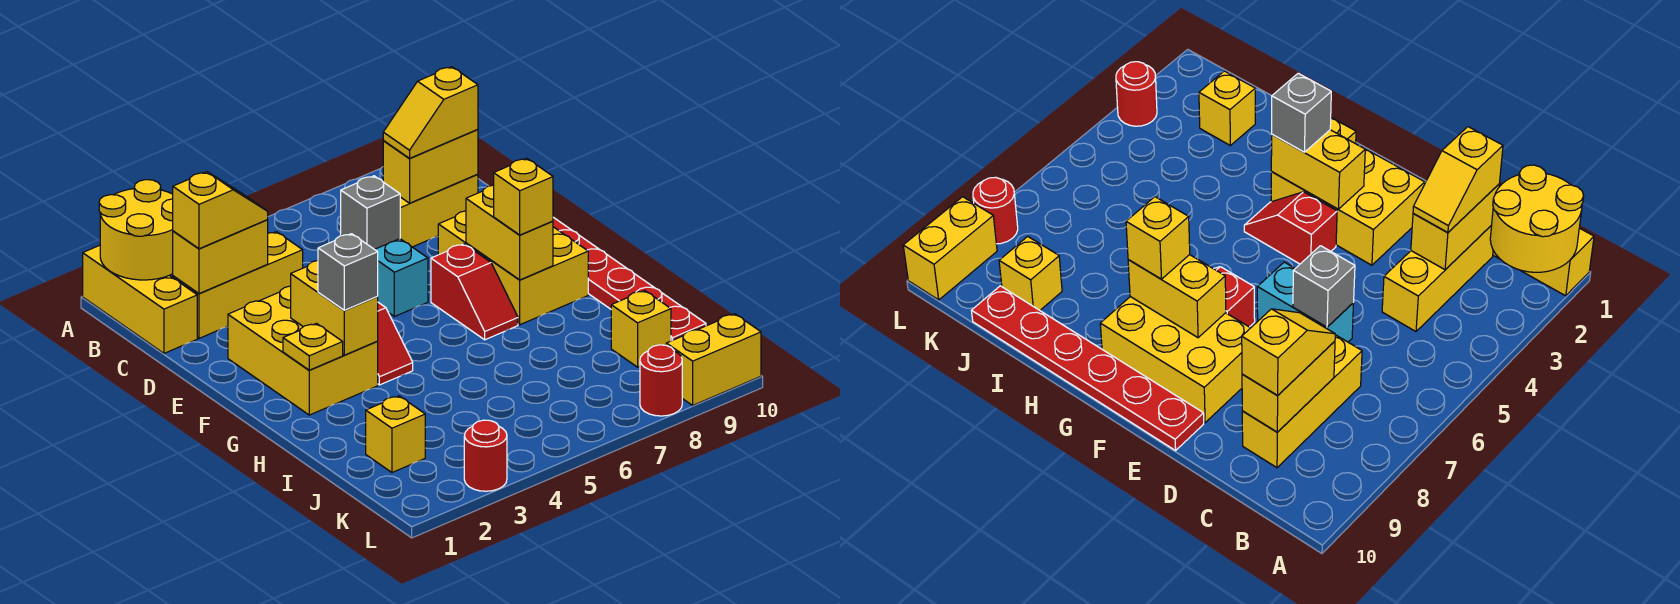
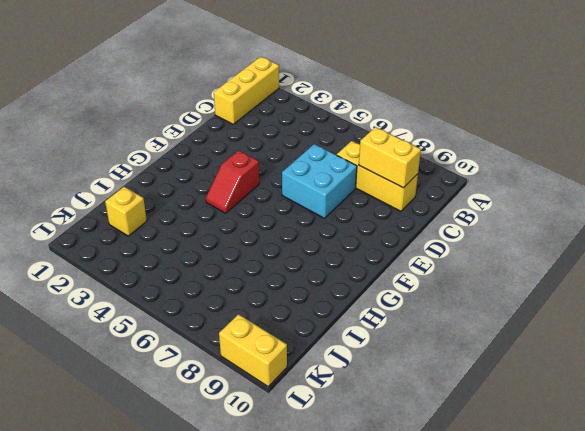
cyan 2x2 brick [282,144,357,218] -> cyan 1x2 brick [341,235,428,317]
none -> yellow 1x3 brick [173,232,303,338]
none -> yellow 2x3 brick [228,286,378,415]
none -> yellow 2x3 brick [438,211,588,325]

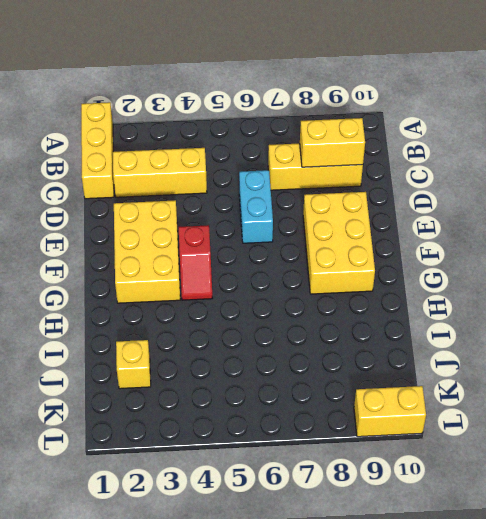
none -> red 1x6 plate [553,217,706,341]
none -> red 1x2 slope [431,244,518,340]
none -> yellow 1x1 brick [611,290,671,367]

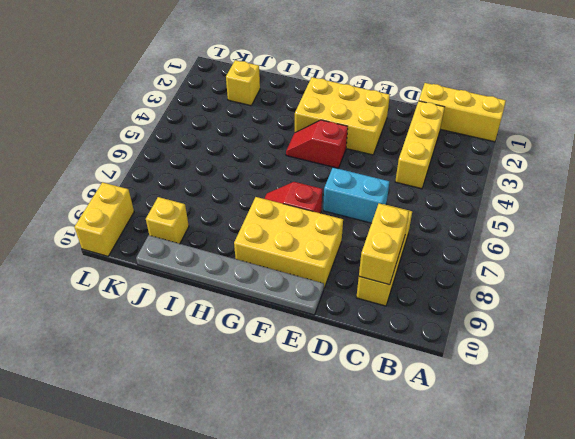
grey 1x6 plate [136,236,324,315] -> red 1x6 plate [553,217,706,341]
none -> red 1x1 round brick [464,420,507,491]
none -> red 1x1 round brick [640,345,682,416]
none -> yellow 2x2 round brick [99,180,173,280]

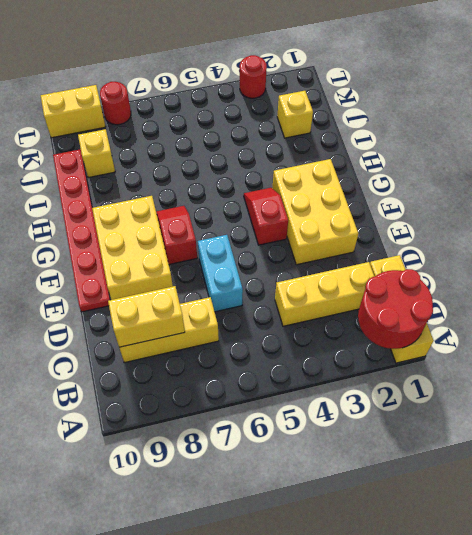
red 2x2 round brick [358,269,433,349] -> yellow 2x2 round brick [99,180,173,280]
none -> yellow 1x2 brick [173,220,268,294]
none -> grey 1x1 brick [341,176,400,249]
none -> yellow 1x2 brick [291,261,378,355]

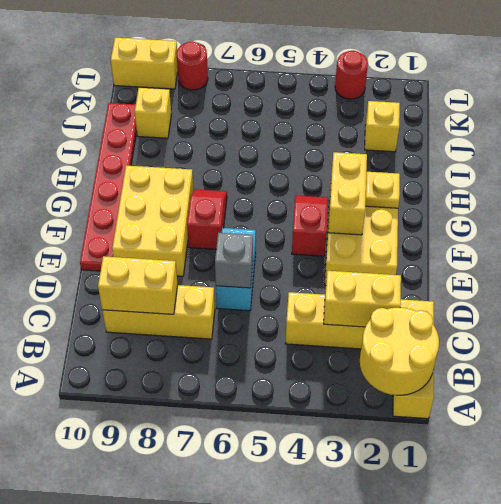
none -> yellow 1x2 brick [466,185,553,280]
none -> yellow 1x2 slope [173,172,268,249]
none -> yellow 1x2 slope [383,67,478,158]

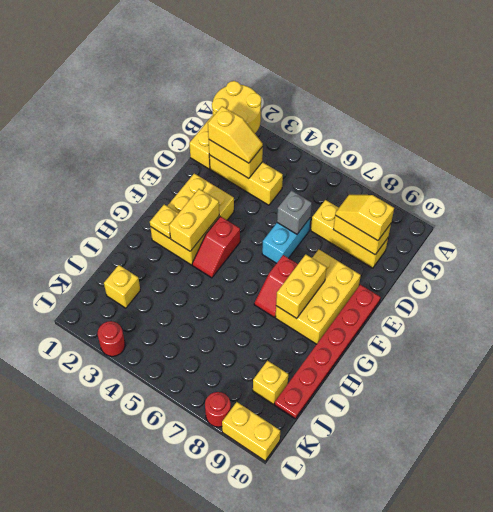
none -> grey 1x1 brick [318,234,378,310]
none -> yellow 1x1 brick [494,158,553,235]

